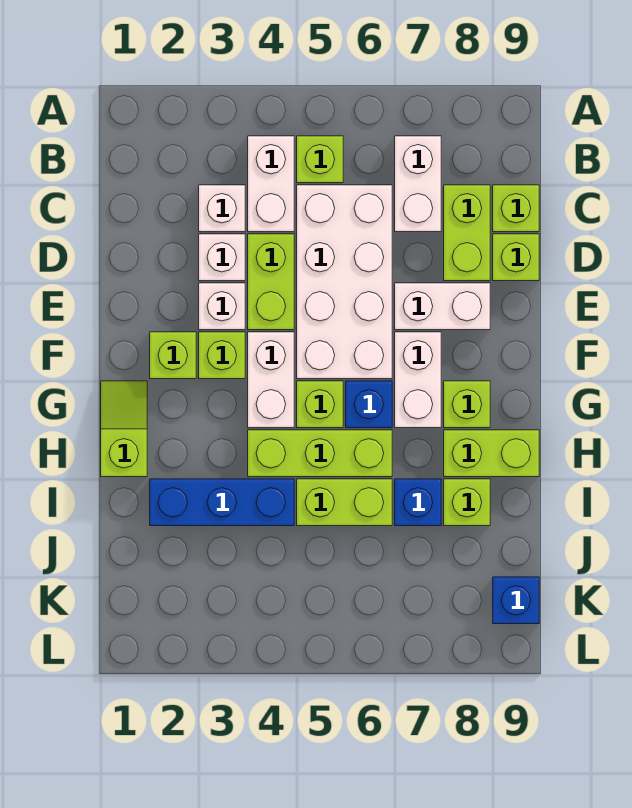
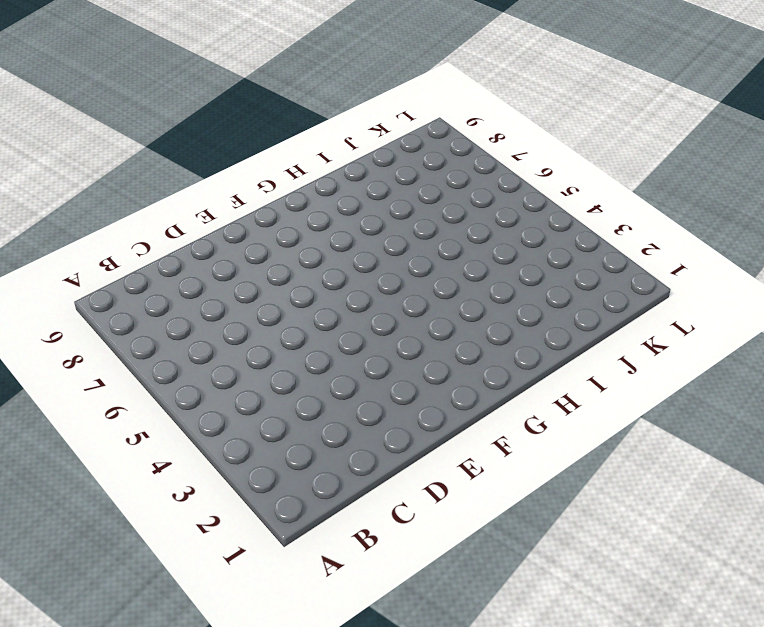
none -> white 1x2 brick [248,136,294,232]
none -> lime 1x1 brick [297,136,343,183]
none -> white 1x2 brick [395,136,441,232]

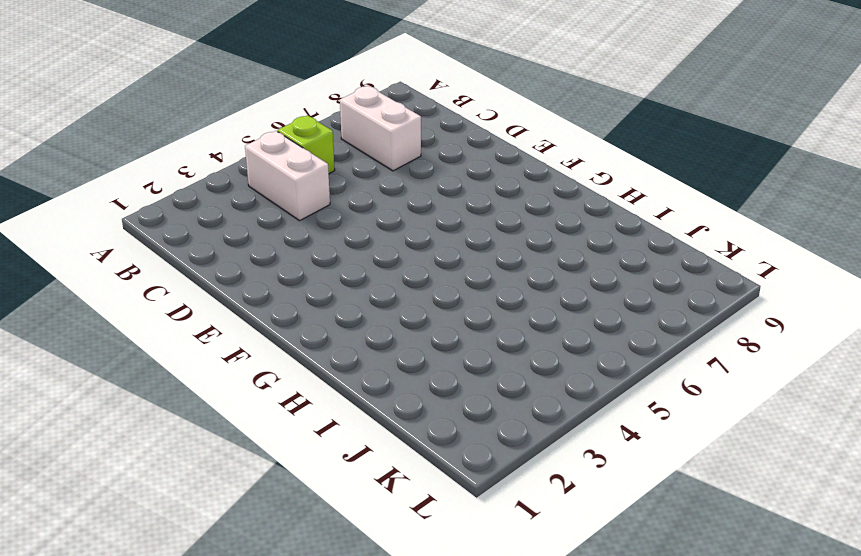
none -> white 1x1 brick [199,185,245,232]
none -> white 2x4 brick [297,185,392,379]
none -> lime 1x2 brick [444,185,490,281]

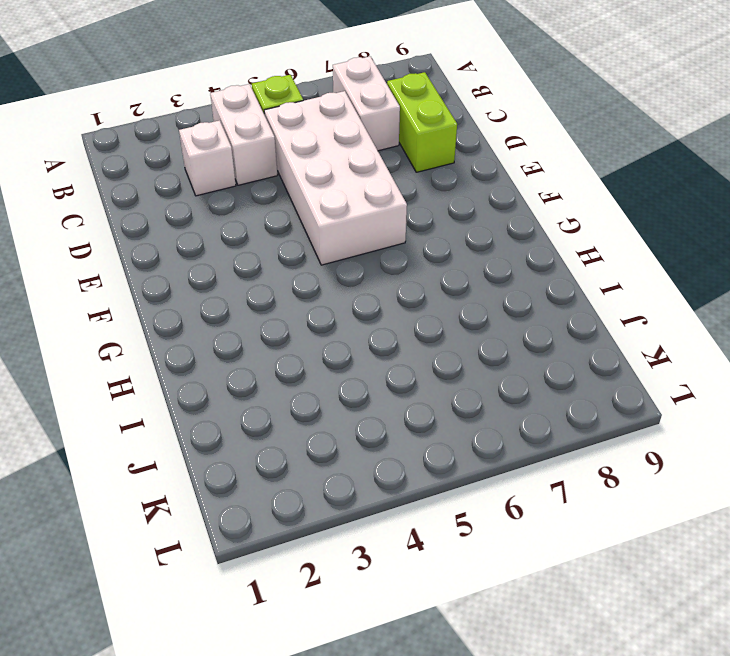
none -> lime 1x1 brick [493,185,539,232]
none -> white 1x1 brick [199,234,245,281]
none -> lime 1x2 brick [248,234,294,330]

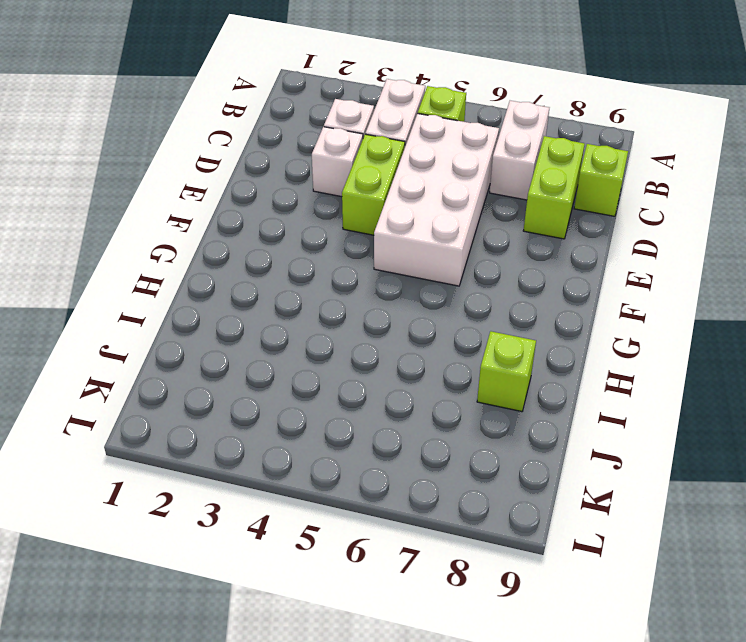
none -> lime 1x1 brick [493,234,539,281]
none -> white 1x1 brick [199,283,245,330]
none -> white 1x2 brick [395,283,490,330]

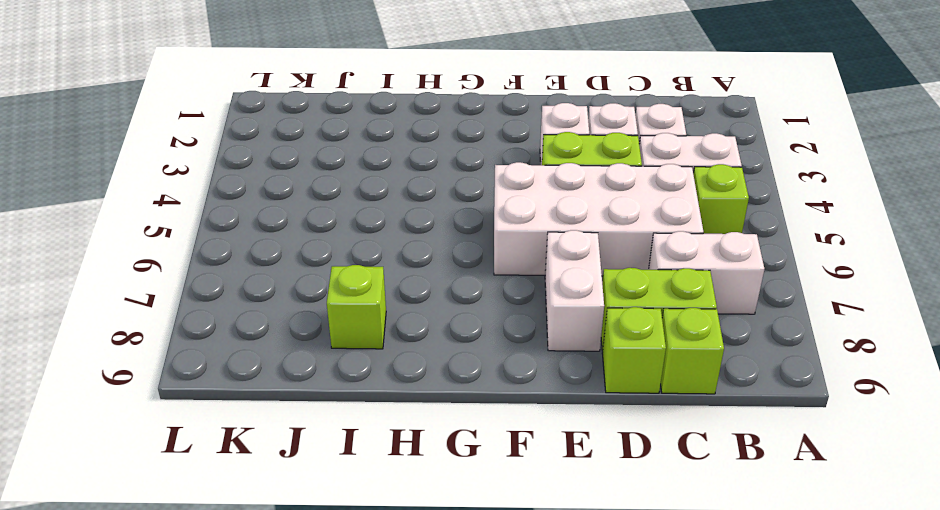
none -> lime 1x1 brick [150,332,196,379]
none -> lime 1x1 brick [199,332,245,379]
none -> white 1x2 brick [248,332,294,428]

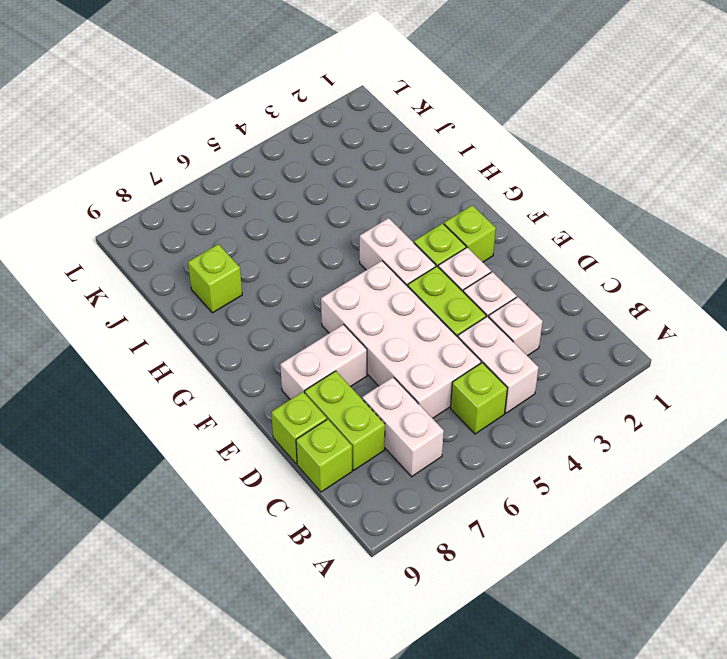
none -> white 1x2 brick [395,332,441,428]
none -> lime 1x2 slope [101,381,147,477]
none -> lime 1x1 brick [297,381,343,428]

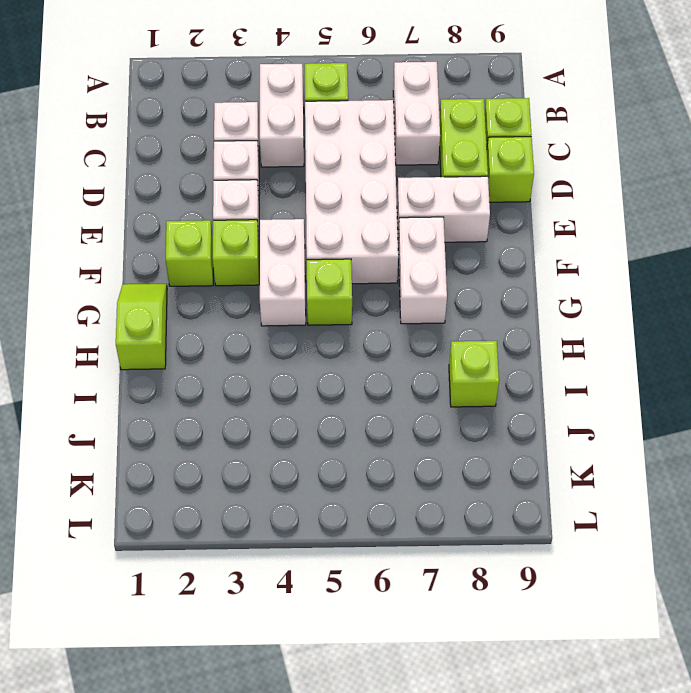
none -> lime 1x2 brick [248,234,294,330]
none -> blue 1x1 brick [346,381,392,428]
none -> lime 1x1 brick [444,381,490,428]

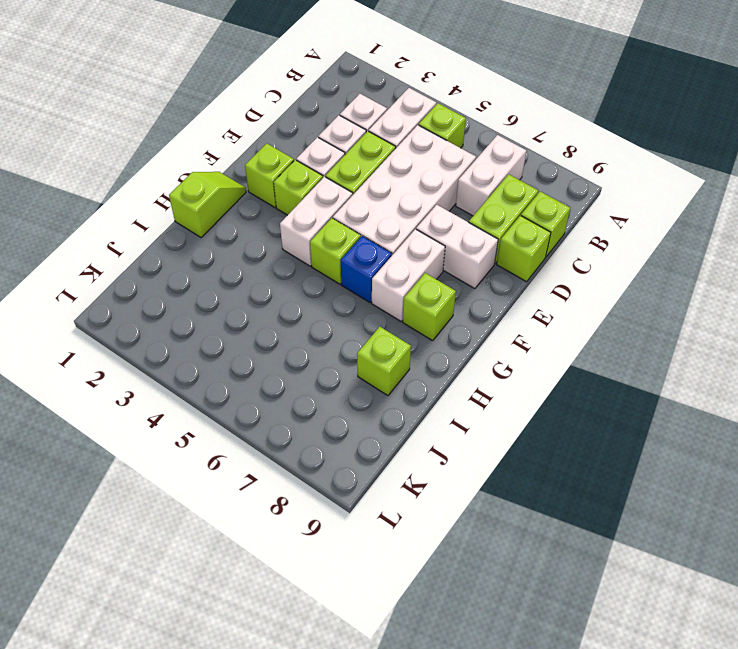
none -> lime 1x3 brick [248,430,392,477]
none -> lime 1x2 brick [444,430,539,477]
none -> blue 1x3 brick [150,479,294,526]

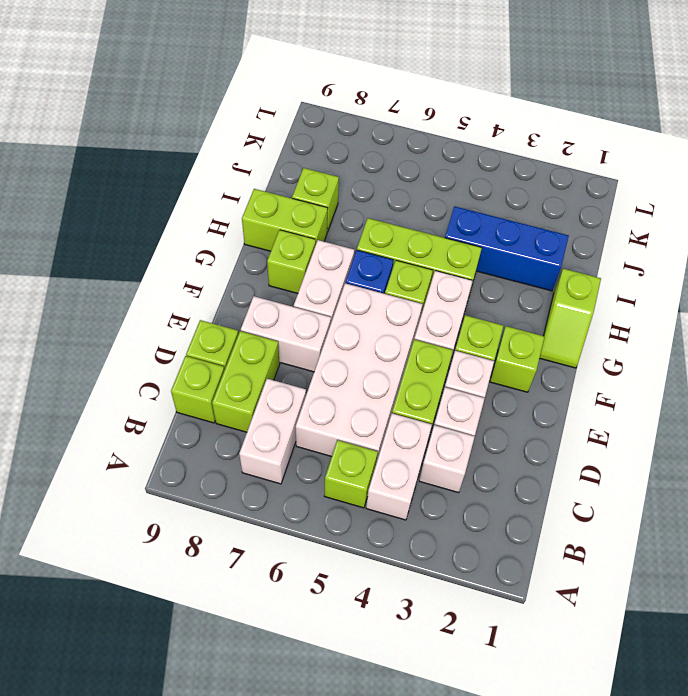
none -> lime 1x2 brick [297,479,392,526]
none -> blue 1x1 brick [395,479,441,526]
none -> blue 1x1 brick [493,577,539,624]

